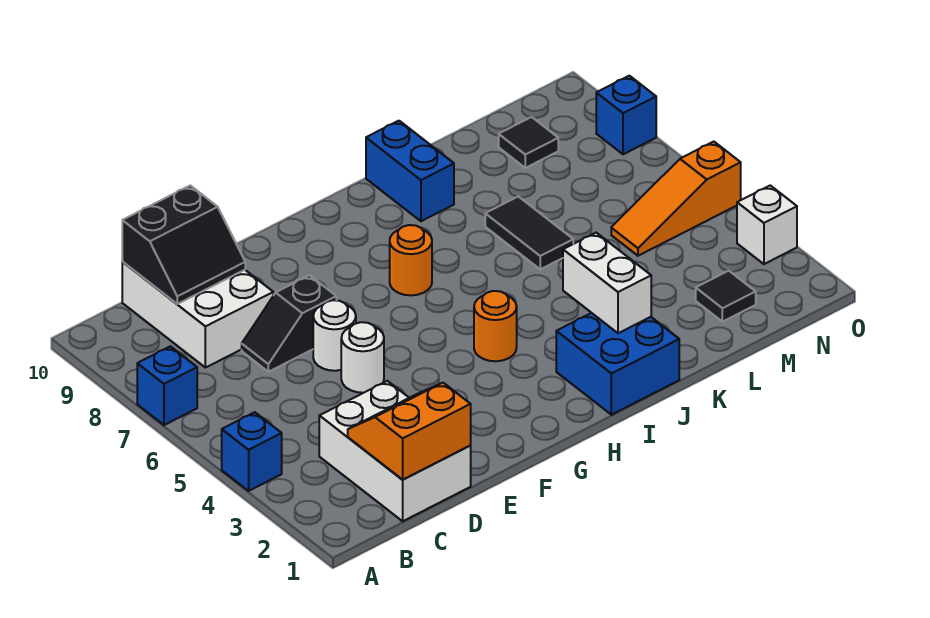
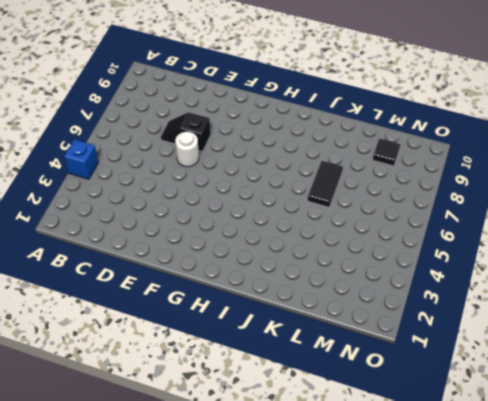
none -> blue 1x1 brick [137,346,197,425]
none -> white 2x3 brick [319,381,471,521]
none -> white 2x3 brick [122,262,273,368]

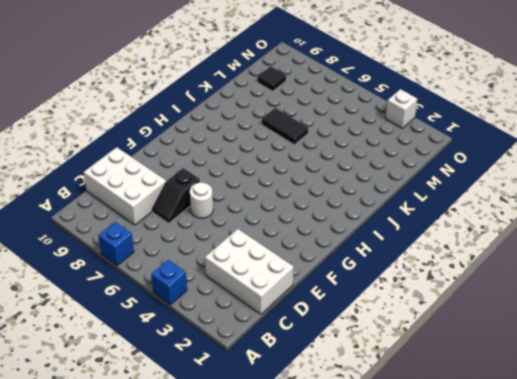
none -> white 1x1 round brick [341,322,384,393]
none -> orange 1x1 round brick [474,291,517,361]
none -> orange 1x1 round brick [390,225,432,295]

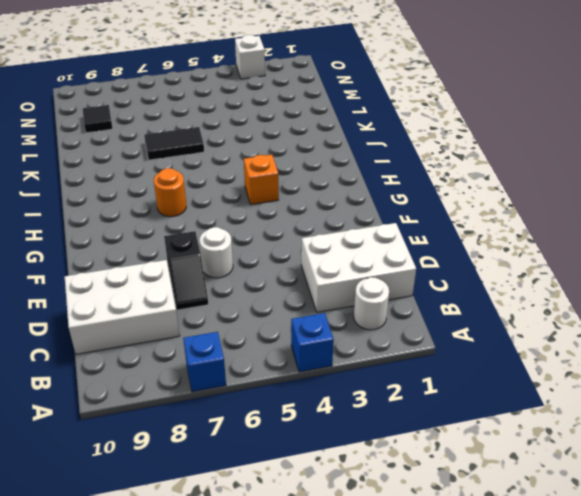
white 1x1 round brick [354,277,389,330] -> white 1x1 round brick moved to [341,322,384,393]
orange 1x1 brick [244,155,279,205] -> orange 1x1 round brick [474,291,517,361]
none -> blue 2x2 brick [556,313,679,415]
none -> blue 1x2 brick [366,121,454,221]
none -> black 1x1 tile [696,271,756,322]

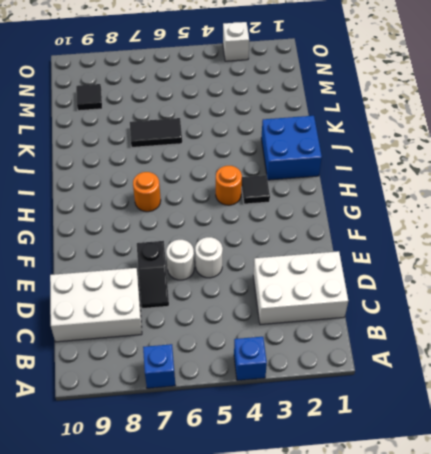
black 1x1 tile [242,175,270,204] -> black 1x1 tile moved to [696,271,756,322]
none -> blue 1x2 brick [366,121,454,221]
none -> orange 1x3 slope [611,142,741,256]
none -> blue 1x1 brick [596,76,656,154]

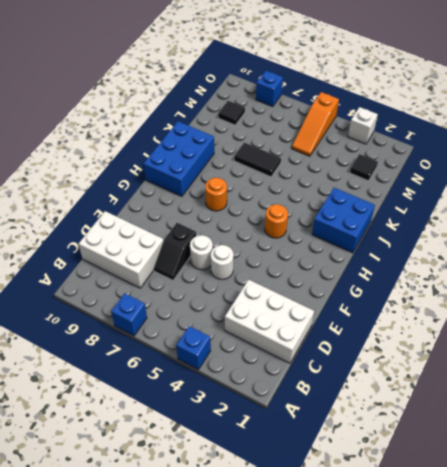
blue 2x3 brick [144,121,214,196] -> blue 1x2 brick [366,121,454,221]
none -> orange 2x2 slope [348,383,471,480]
none -> black 2x2 slope [122,186,245,304]
none -> white 1x2 brick [563,233,651,333]

